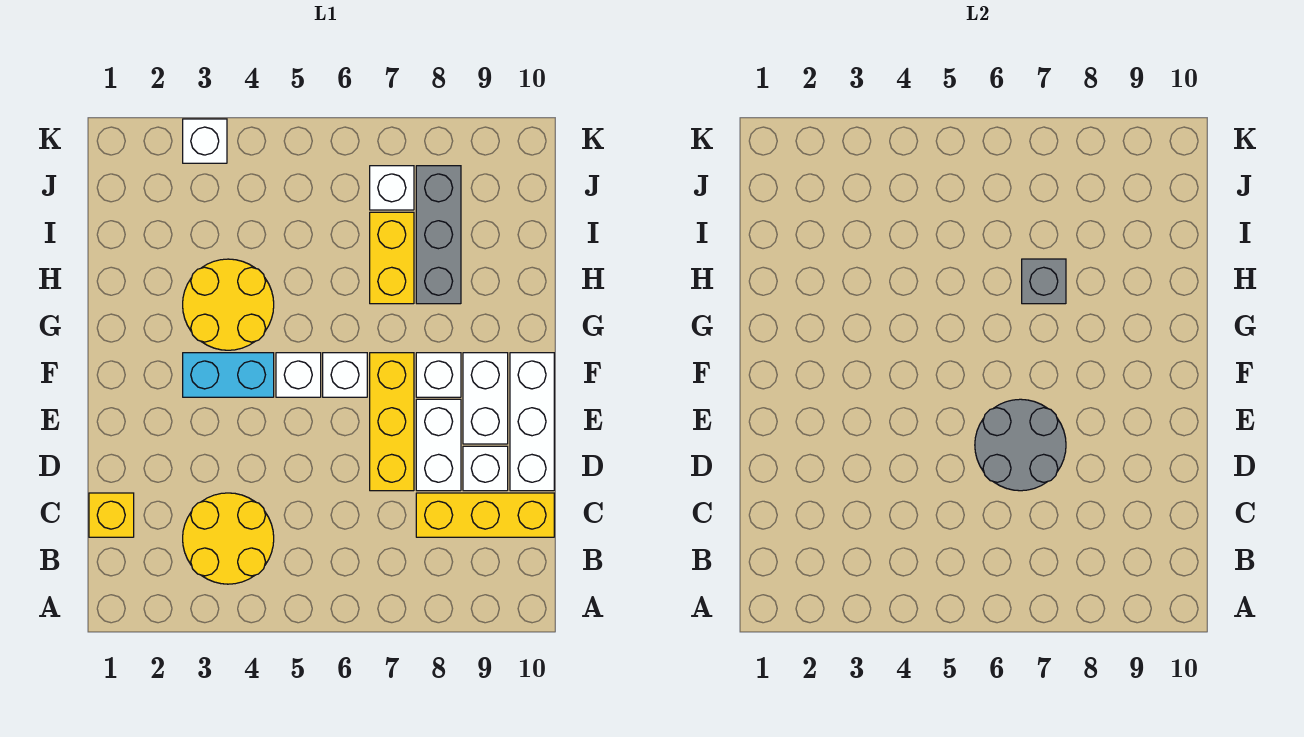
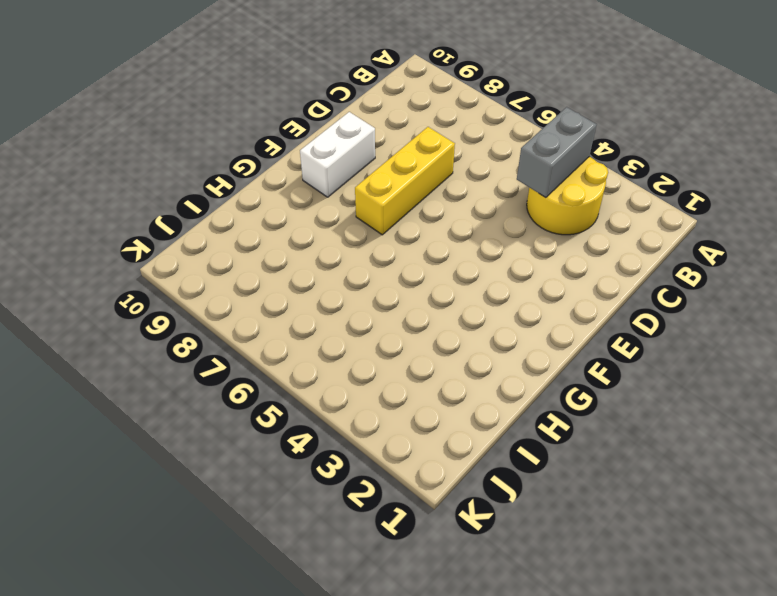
grey 1x2 brick [517,107,597,198] -> none
none -> yellow 1x1 brick [89,493,134,537]
none -> yellow 1x3 brick [416,493,554,537]
none -> white 1x2 brick [416,399,461,491]

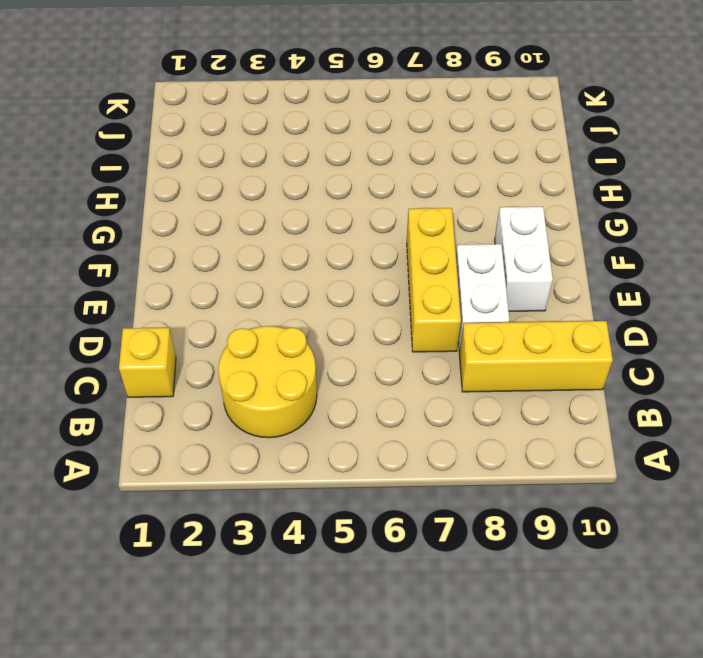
none -> white 1x1 brick [463,446,508,491]
none -> white 1x3 brick [510,353,554,491]
none -> cyan 1x2 brick [183,353,274,397]

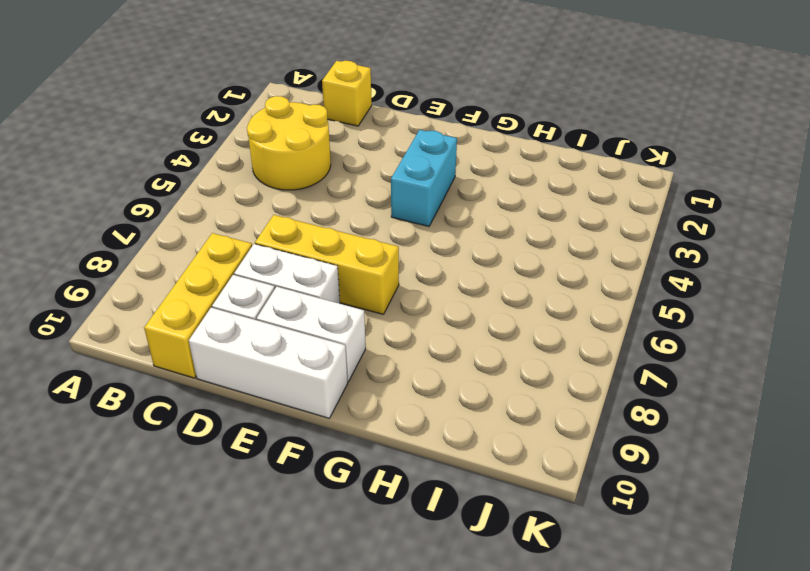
none -> white 1x1 brick [276,353,321,397]
none -> white 1x1 brick [323,353,367,397]
none -> white 1x1 brick [416,353,461,397]

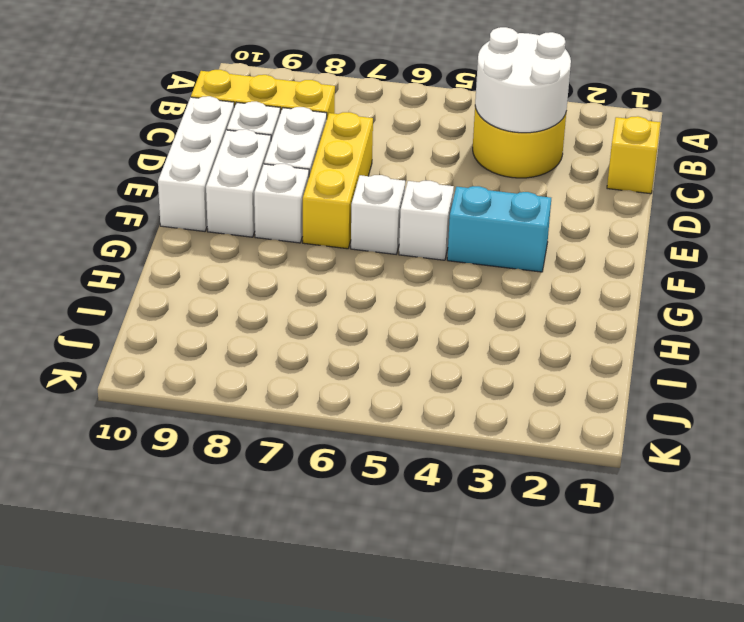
white 2x2 round brick [475,27,571,133] -> none
none -> yellow 2x2 round brick [183,259,274,350]
none -> yellow 1x2 brick [370,212,414,304]
none -> grey 1x3 brick [416,166,461,304]

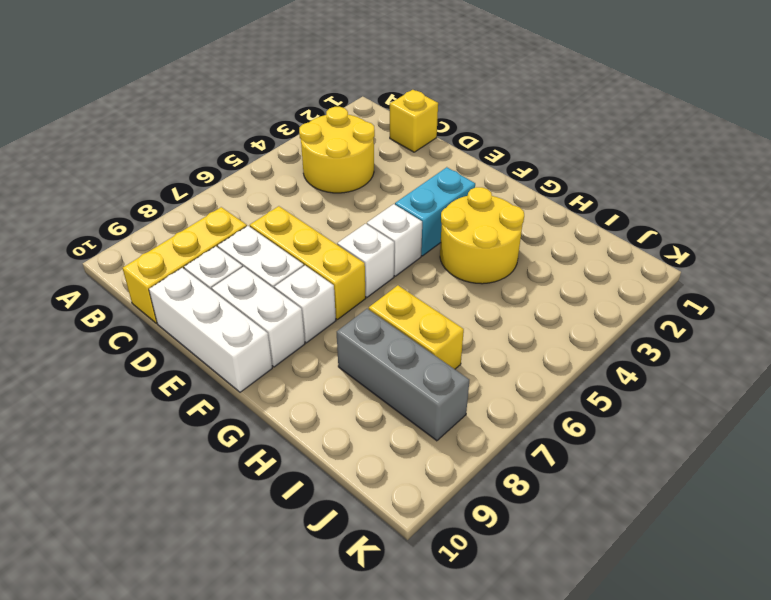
none -> white 1x1 brick [370,166,414,210]
none -> white 1x1 brick [183,119,227,163]
none -> grey 2x2 round brick [975,399,1066,491]

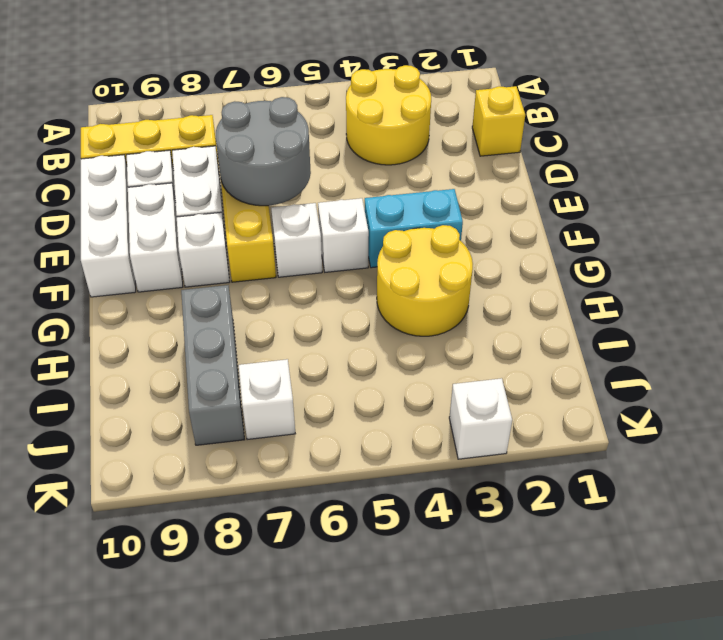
none -> yellow 1x2 brick [370,212,414,304]
none -> grey 1x1 brick [1022,259,1066,304]

